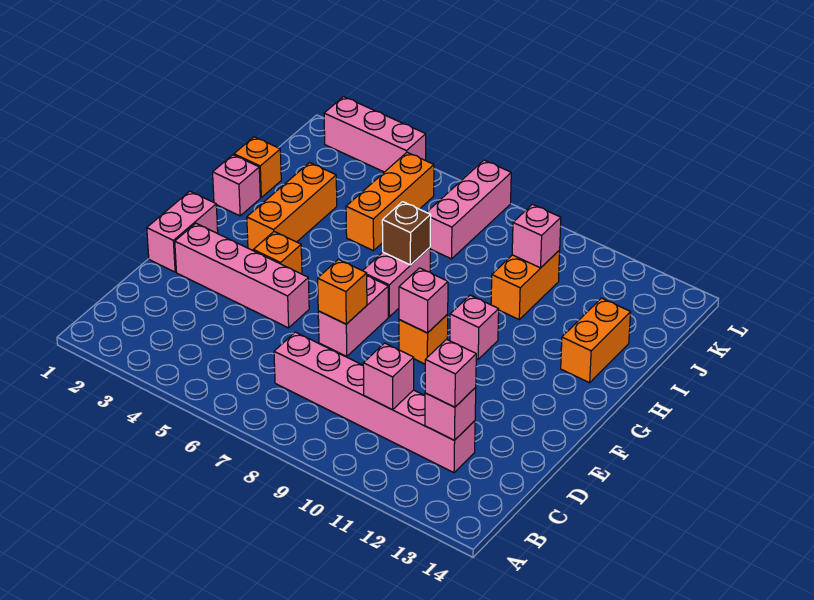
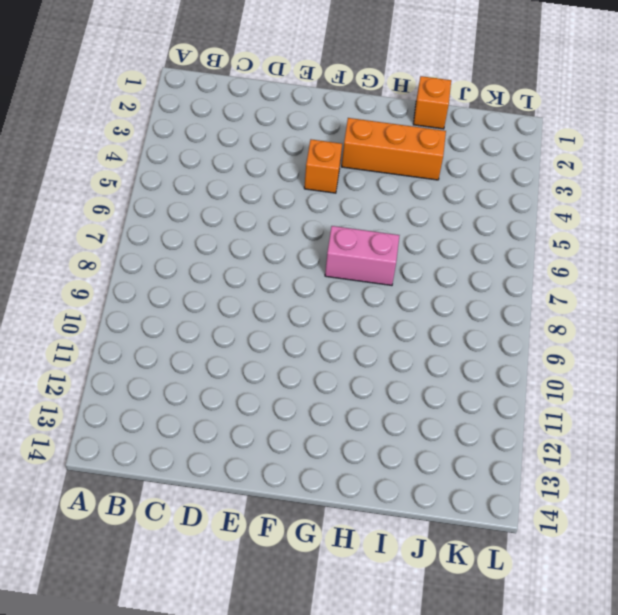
none -> pink 1x6 brick [274,332,475,473]
none -> pink 1x2 brick [147,191,218,272]
none -> pink 1x4 brick [175,223,309,328]

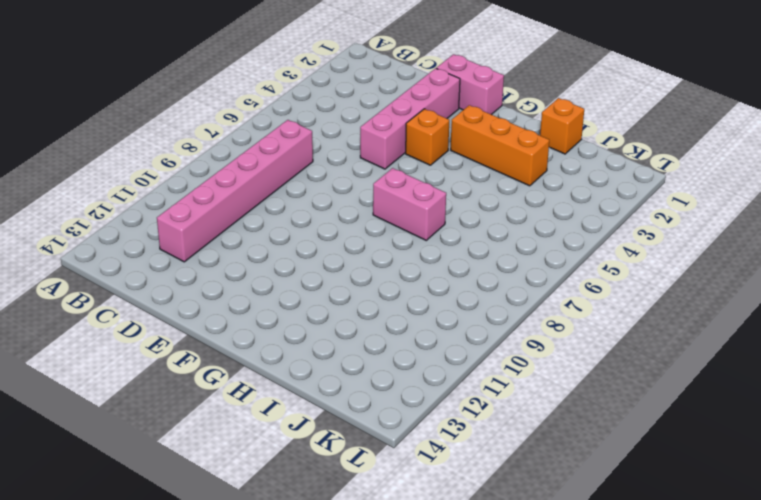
none -> pink 1x2 brick [318,276,388,356]
none -> orange 1x1 brick [399,314,448,364]
none -> pink 1x1 brick [450,295,499,359]

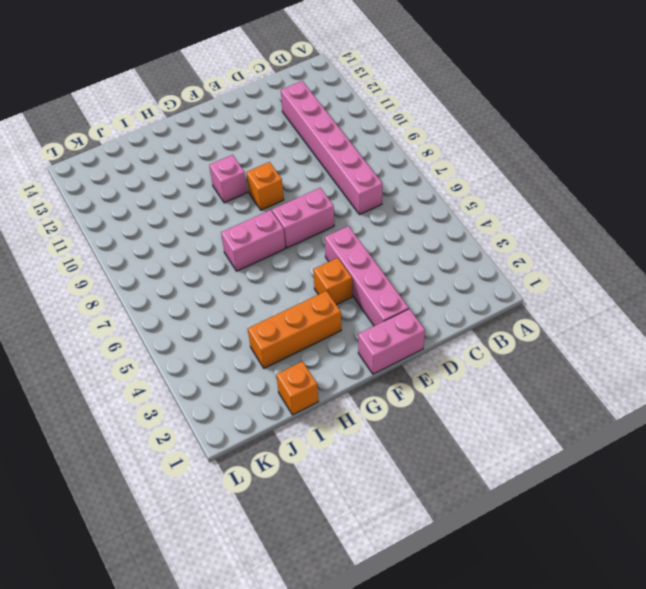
none -> pink 1x1 brick [213,155,260,216]
none -> orange 1x2 brick [561,298,631,383]
none -> orange 1x3 brick [346,152,434,251]

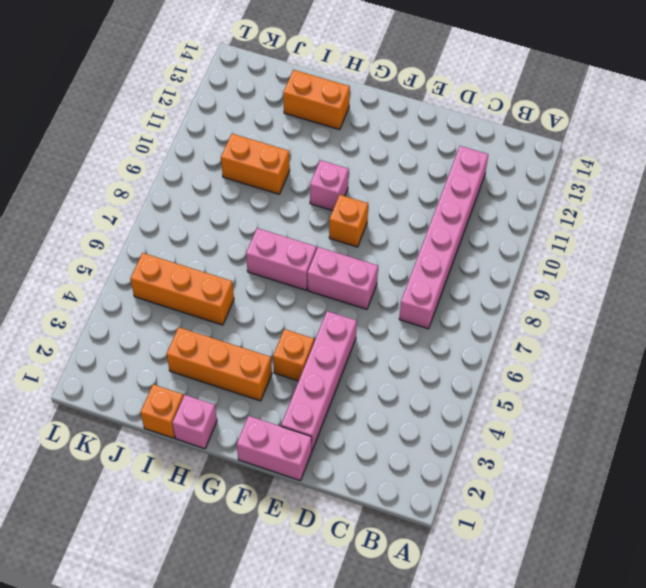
none -> pink 1x3 brick [427,160,511,259]
none -> pink 1x3 brick [324,97,426,172]
none -> pink 1x1 brick [363,343,414,410]

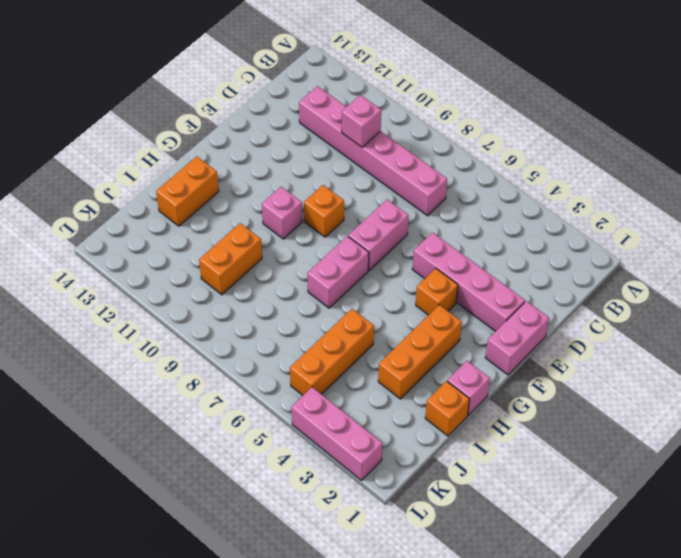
none -> pink 1x3 brick [427,160,511,259]
none -> pink 1x1 brick [425,388,476,440]
none -> orange 1x1 brick [318,259,367,324]

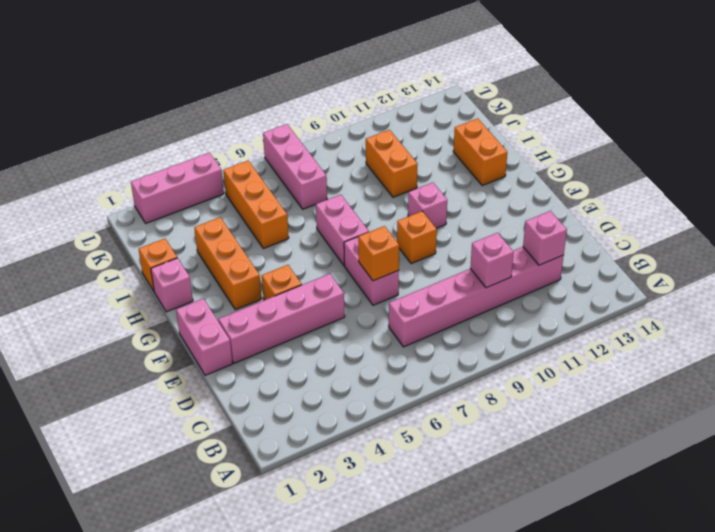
none -> pink 1x1 brick [399,268,448,333]
none -> brown 1x1 brick [382,202,431,265]
none -> pink 1x1 brick [512,204,561,268]

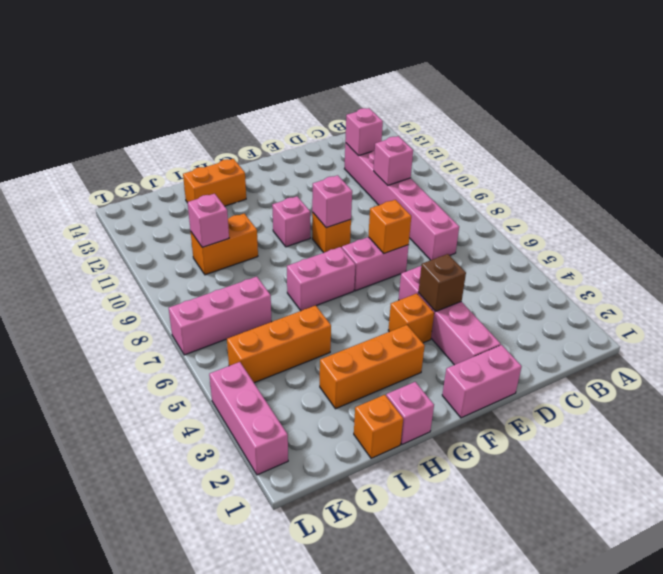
brown 1x1 brick [418,254,466,312] -> brown 1x1 brick moved to [382,202,431,265]
none -> pink 1x1 brick [425,339,476,407]

